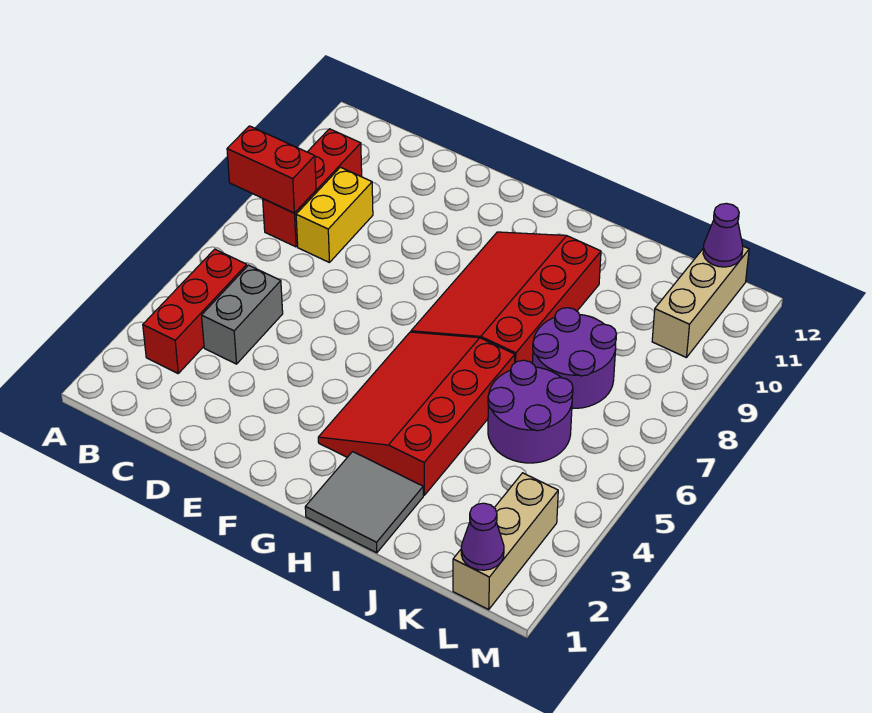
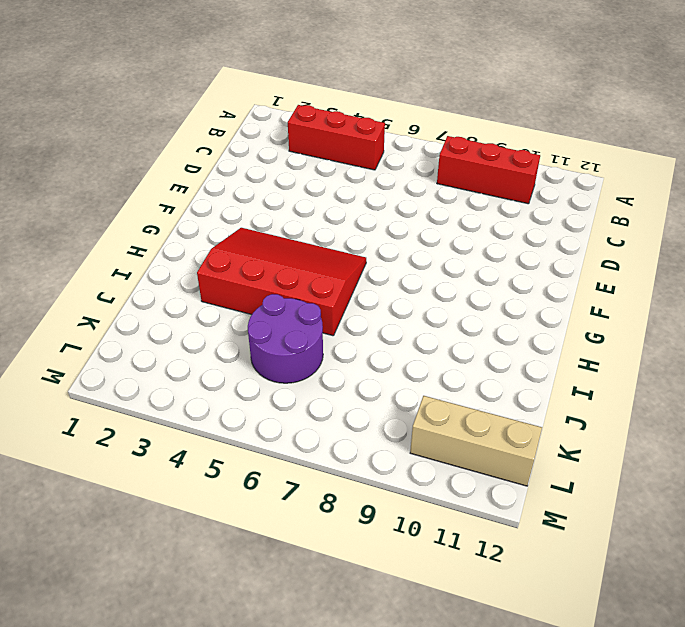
none -> grey 1x2 brick [202,265,283,364]
none -> yellow 1x2 brick [296,167,373,263]
none -> red 3x4 slope [411,232,601,364]

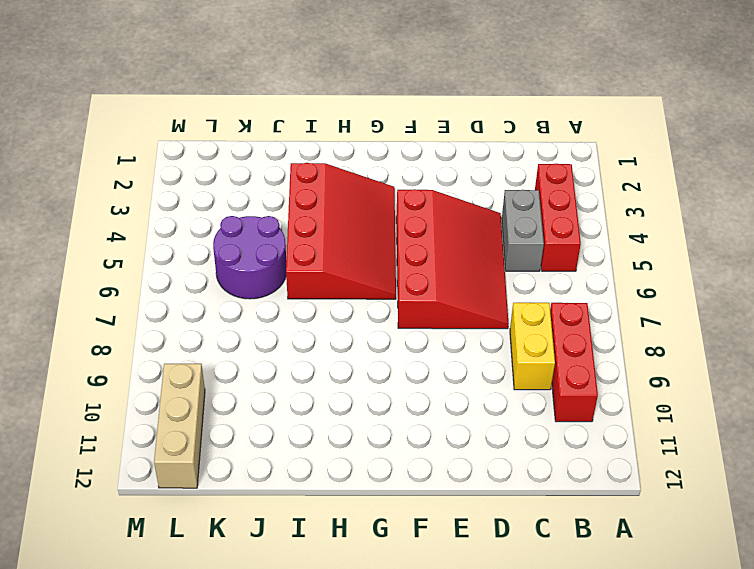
red 3x4 slope [396,189,509,329] -> red 3x4 slope moved to [411,232,601,364]
none -> grey 2x2 tile [305,452,423,553]
none -> purple 2x2 round brick [533,308,616,408]
none -> tan 1x3 brick [453,473,558,609]

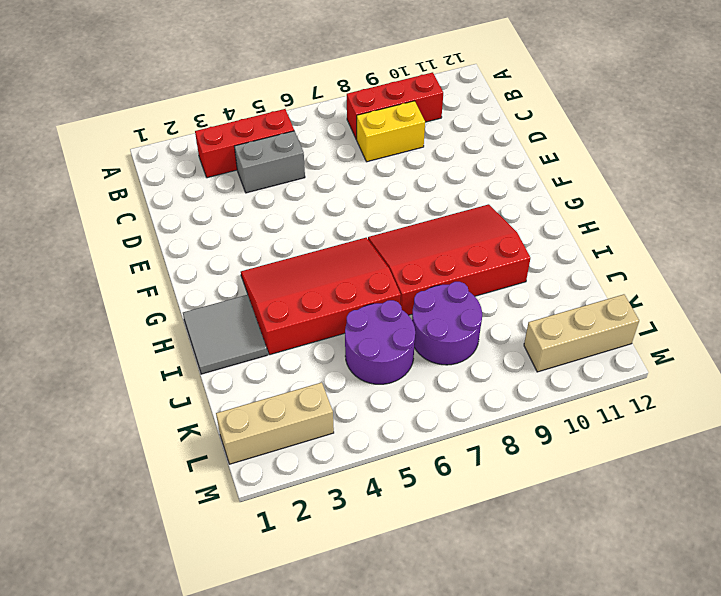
none -> red 1x2 brick [227,126,316,213]
none -> purple 1x1 cone [461,503,504,570]
none -> purple 1x1 cone [703,203,743,267]

